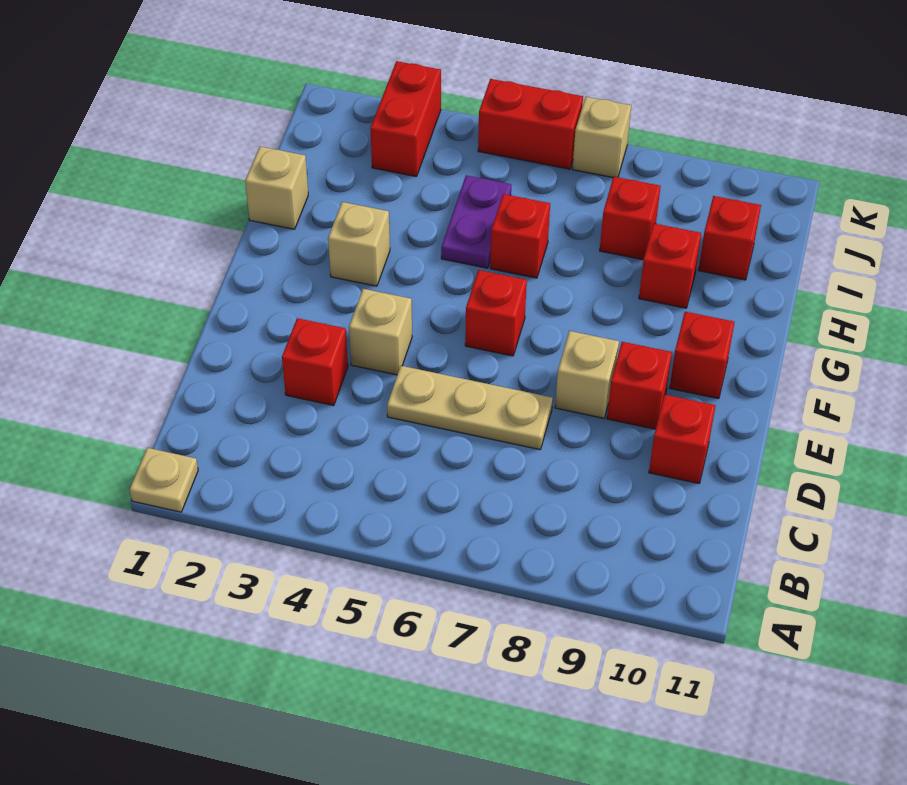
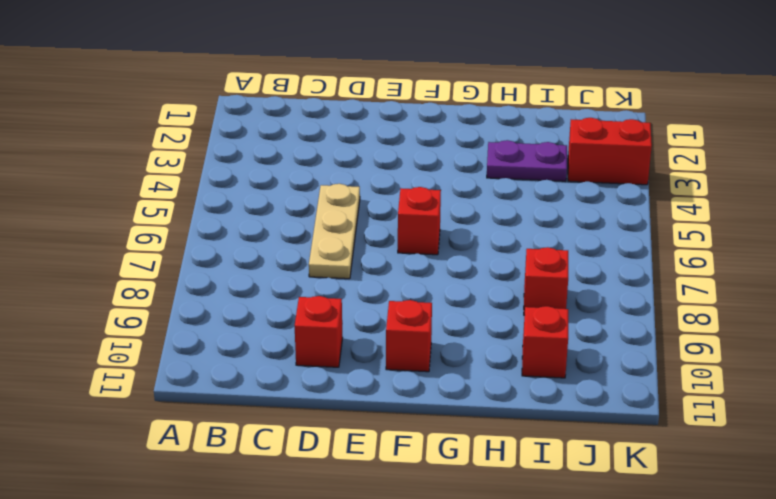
purple 1x2 plate [487,140,567,181] -> purple 1x2 plate moved to [441,175,511,268]
none -> tan 1x1 plate [129,448,198,512]
none -> red 1x1 brick [282,318,348,406]
none -> tan 1x1 brick [349,289,412,375]

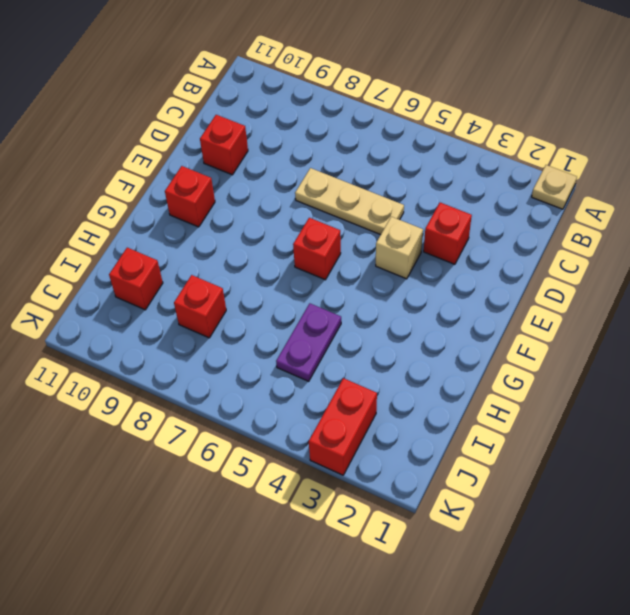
none -> tan 1x1 brick [555,331,619,418]
none -> red 1x1 brick [607,342,672,429]
none -> tan 1x1 brick [328,202,390,286]

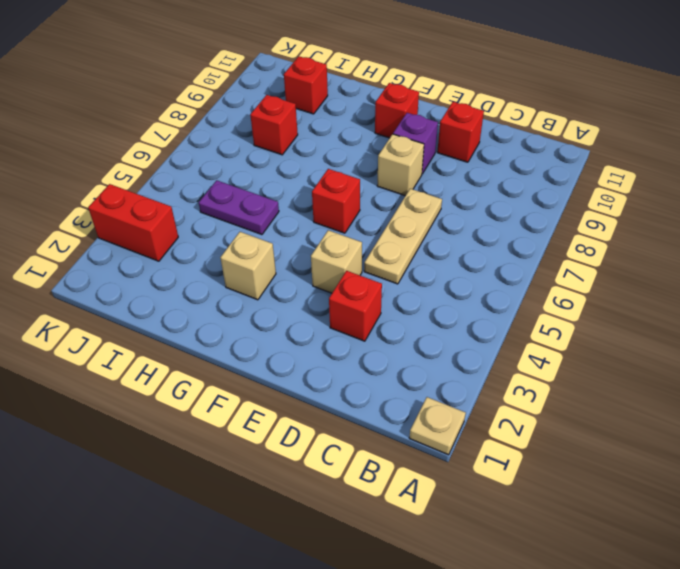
purple 1x1 brick [393,113,438,174] -> red 1x1 brick [607,342,672,429]
none -> tan 1x1 brick [245,146,308,229]
none -> red 1x1 brick [490,194,550,278]
none -> red 1x1 brick [639,223,701,308]

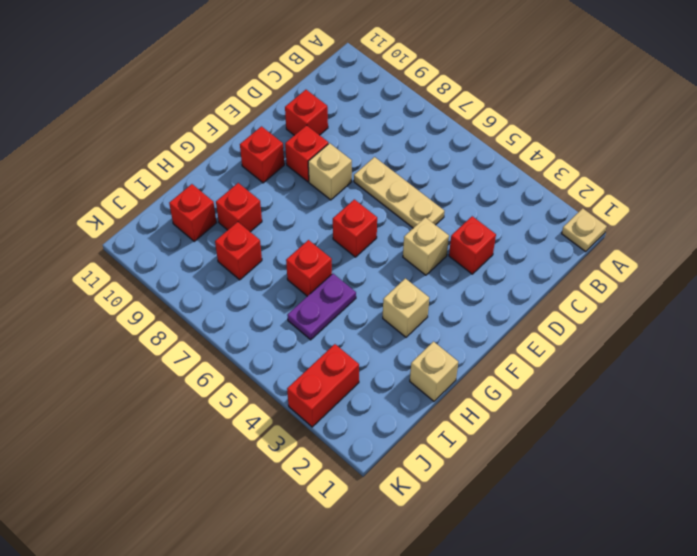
none -> red 1x2 brick [478,79,583,169]
none -> tan 1x1 brick [573,97,631,177]

